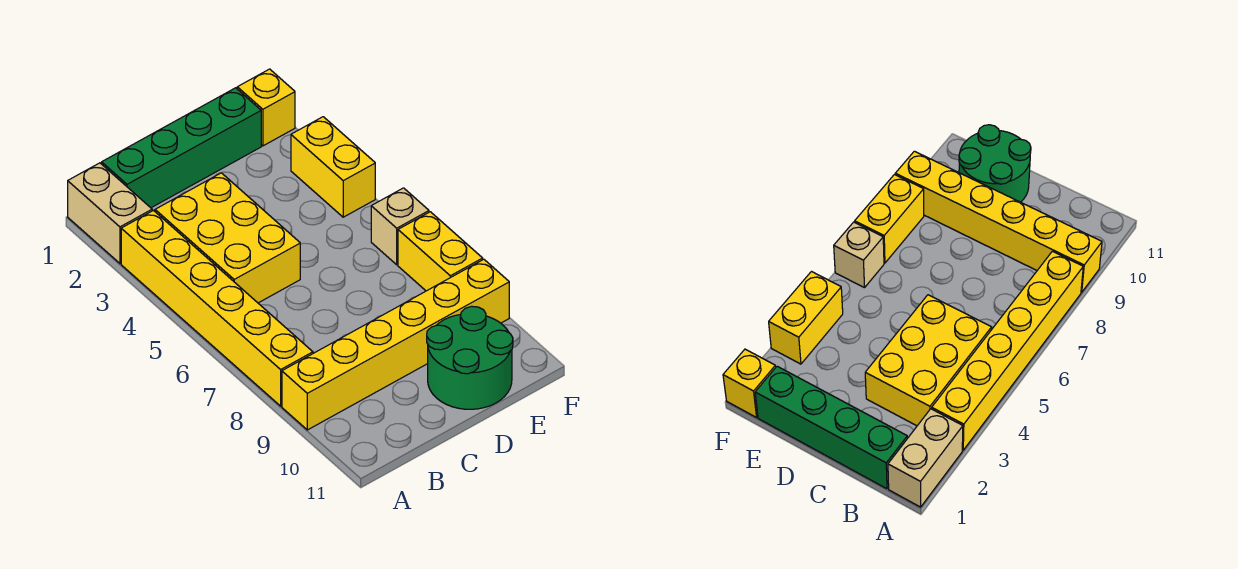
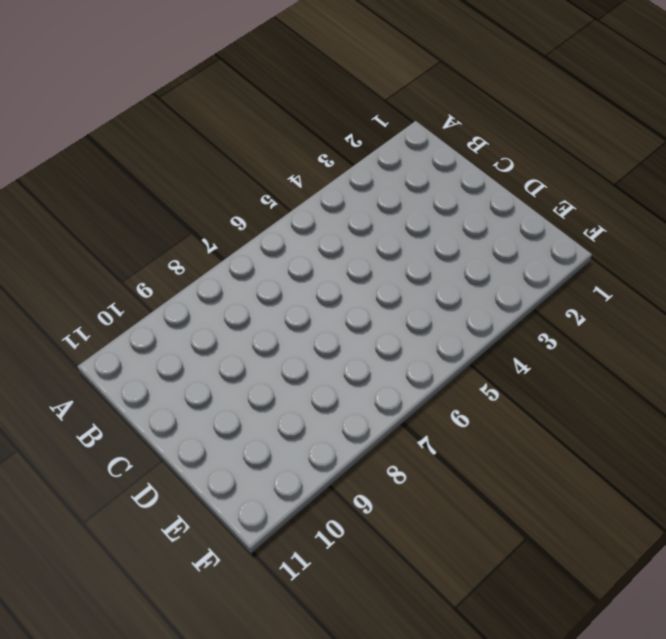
none -> tan 1x2 brick [68,163,152,263]
none -> yellow 1x6 brick [121,210,313,406]

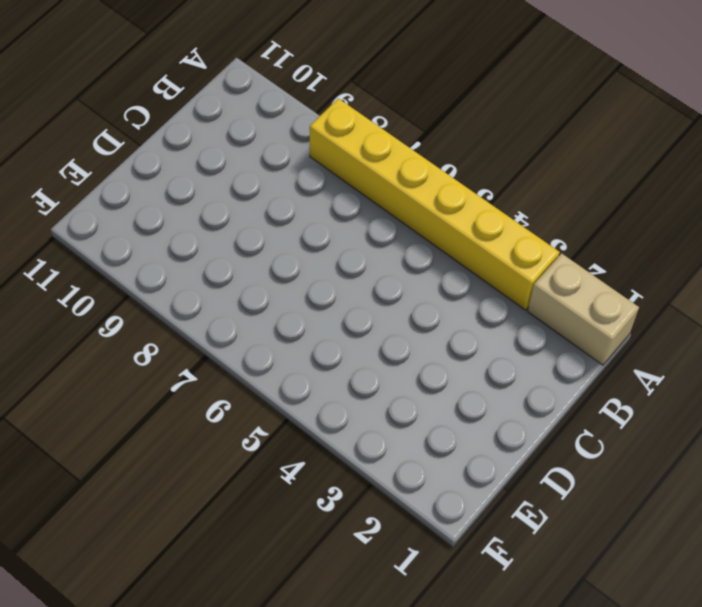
none -> yellow 1x6 brick [282,259,509,430]
none -> green 1x4 brick [102,88,261,208]

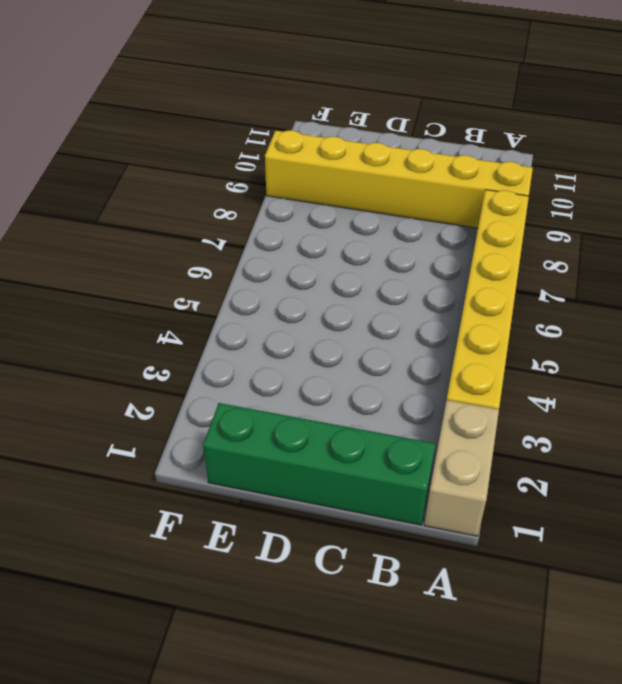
none -> yellow 2x3 brick [155,173,300,303]
none -> green 2x2 round brick [427,306,513,409]

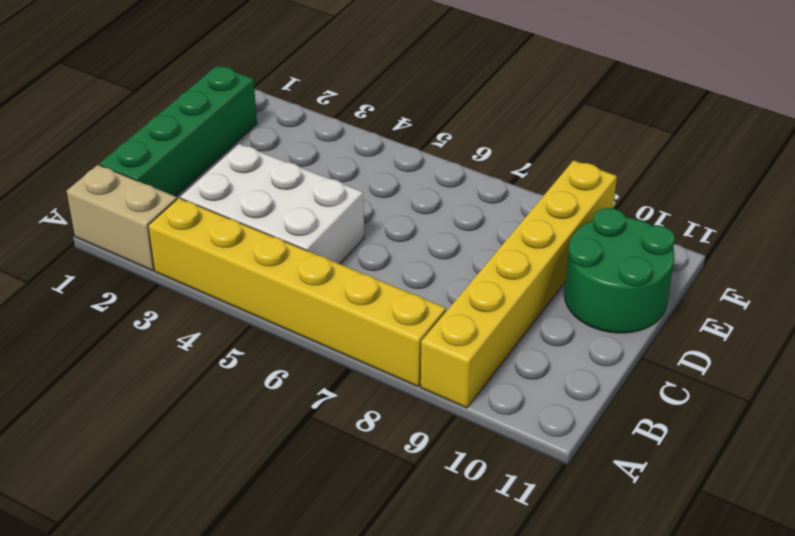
white 2x3 brick [180,144,364,264] -> yellow 2x3 brick [155,173,300,303]
none -> yellow 1x1 brick [237,69,295,146]
none -> yellow 1x2 brick [291,117,375,217]

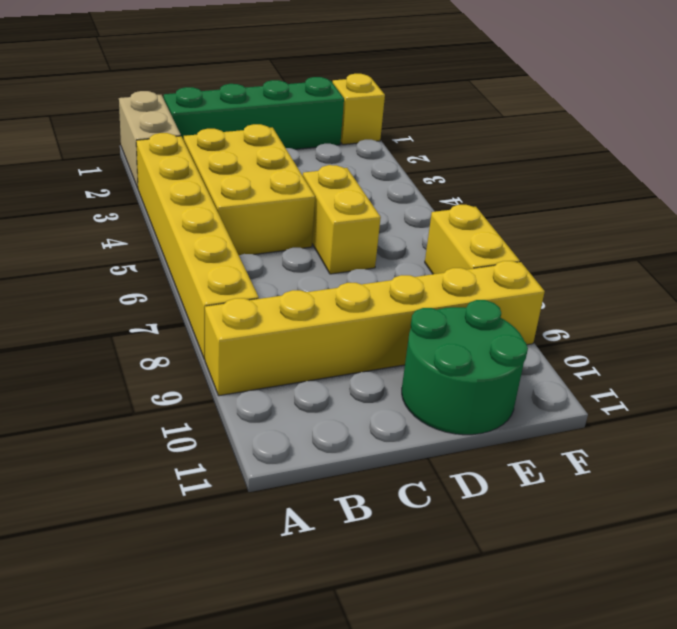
yellow 1x2 brick [303,165,381,274] -> yellow 1x2 brick moved to [291,117,375,217]
none -> tan 1x1 brick [371,188,429,265]

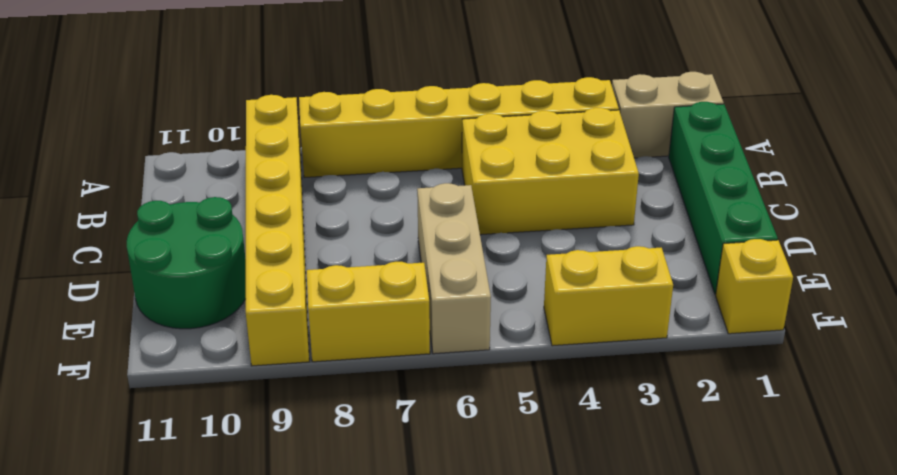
tan 1x3 brick [417,183,491,354] -> tan 1x1 brick [371,188,429,265]

